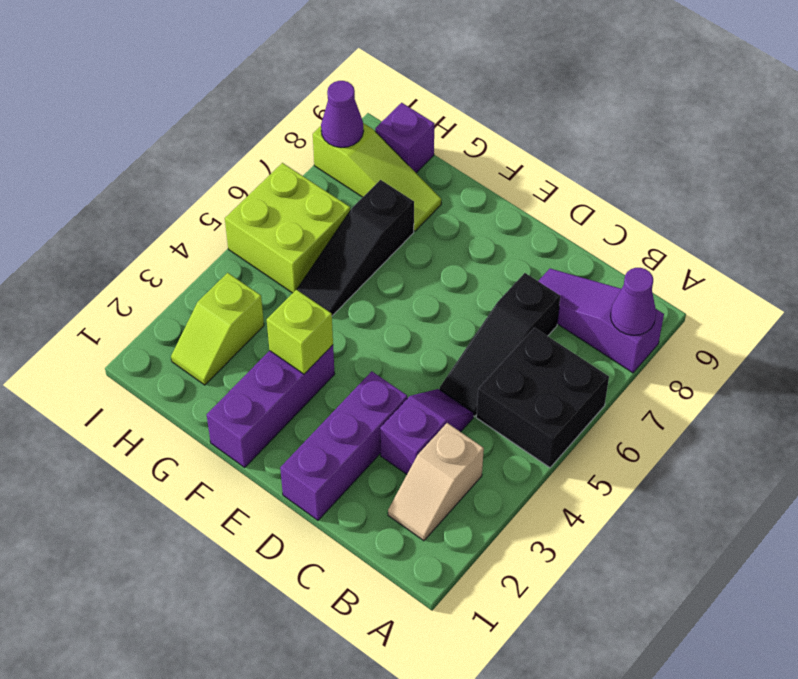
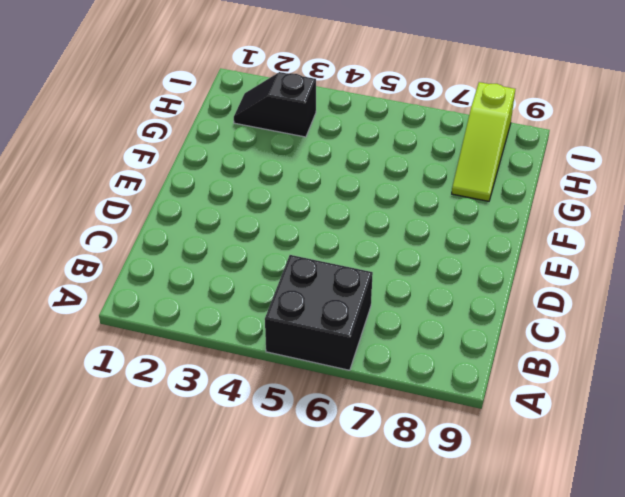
black 1x2 slope [234,72,316,137] -> lime 1x2 slope [171,273,264,385]
none -> purple 1x3 slope [539,269,664,373]
none -> tan 1x2 slope [388,423,484,541]
none -> purple 1x2 slope [380,389,473,474]

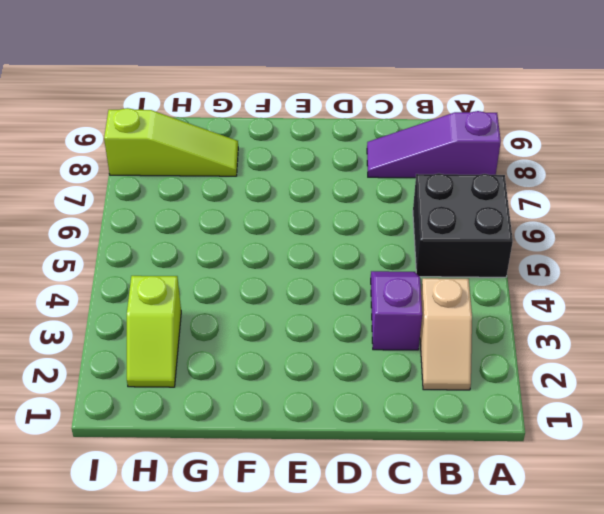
none -> black 1x3 slope [439,273,560,416]
none -> purple 1x3 brick [280,371,407,520]
none -> purple 1x3 brick [207,345,335,467]

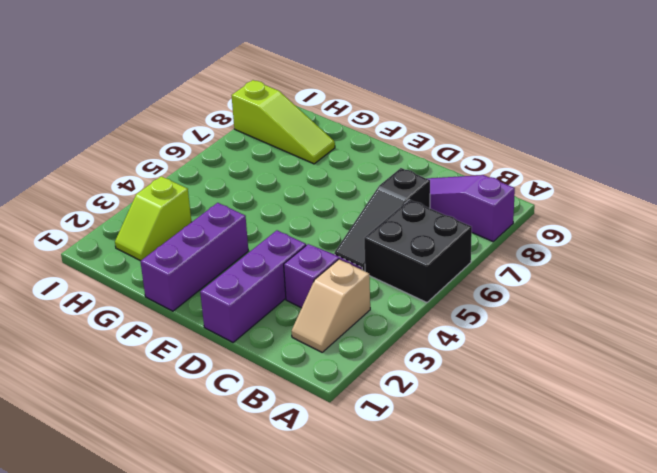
none -> black 1x3 slope [297,180,414,316]
none -> lime 2x2 brick [225,163,350,293]
none -> purple 1x1 brick [375,103,435,173]

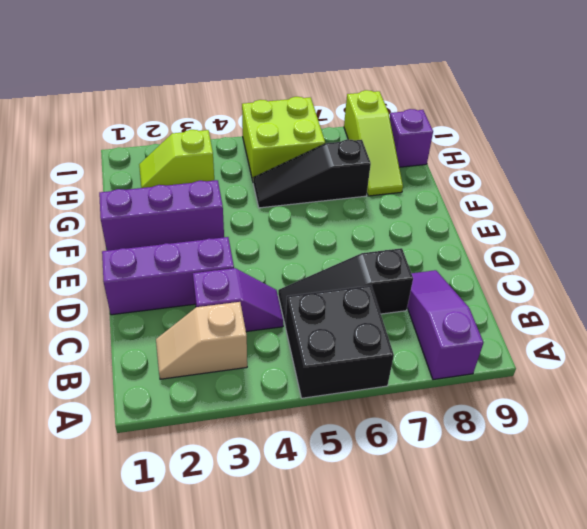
none -> purple 1x1 cone [610,268,656,335]
none -> lime 1x1 brick [267,290,333,374]
none -> purple 1x1 cone [321,81,364,148]

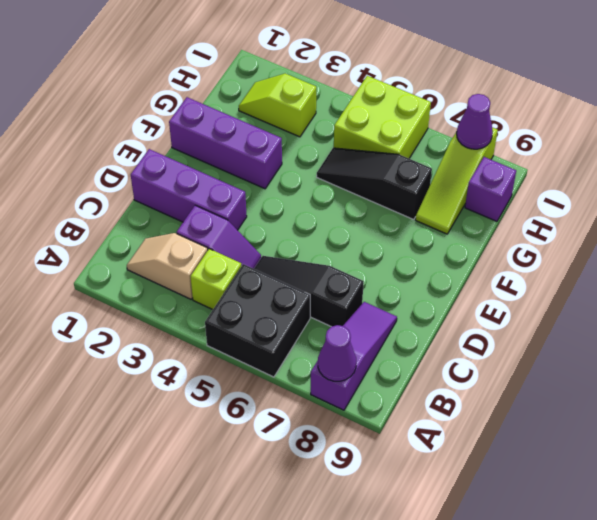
lime 1x1 brick [190,249,241,310] -> lime 1x1 brick moved to [267,290,333,374]

